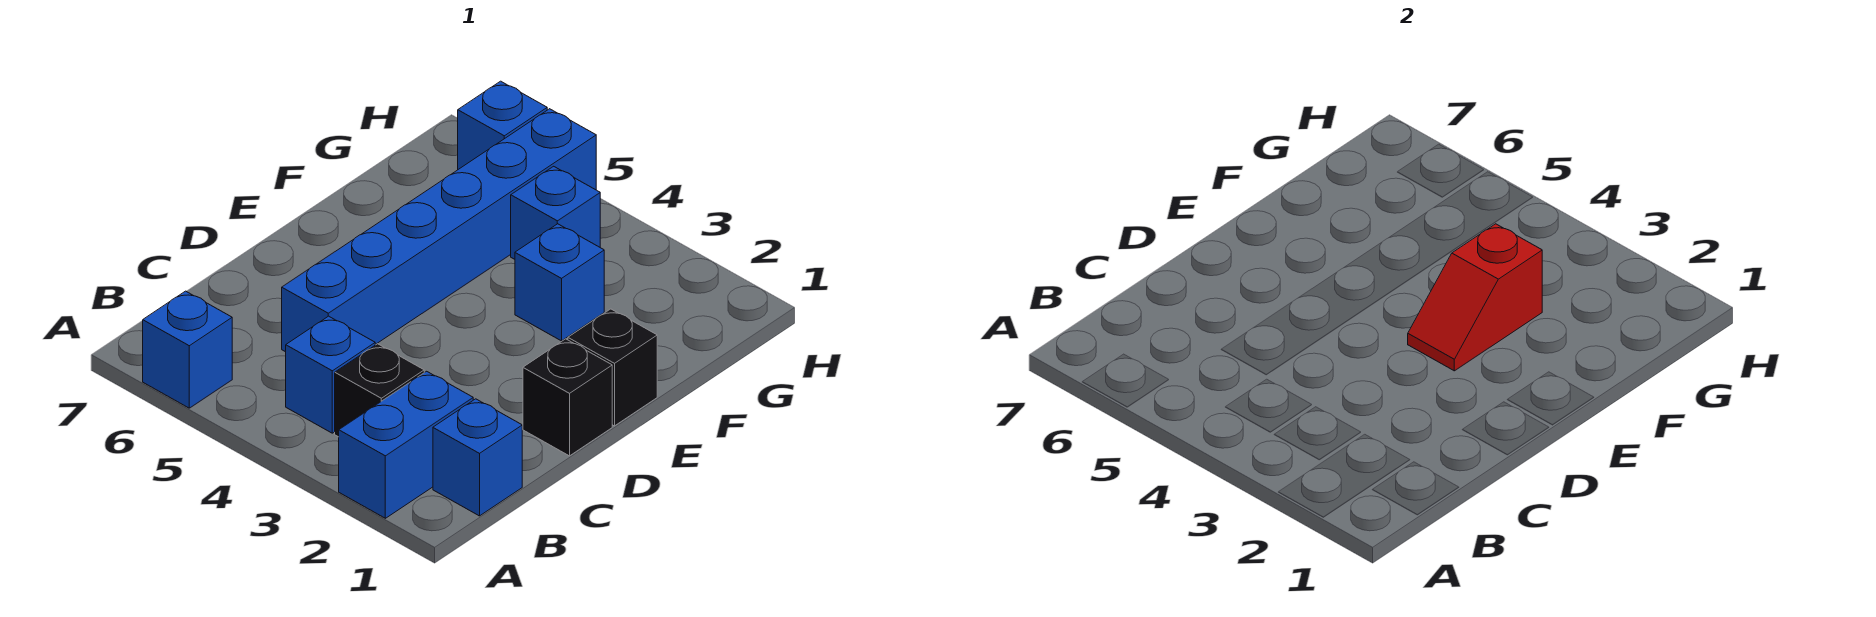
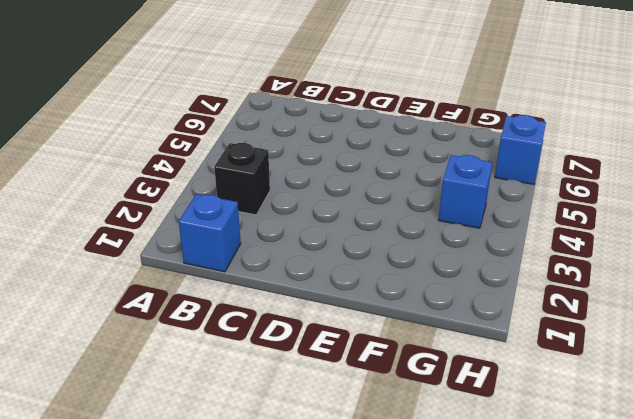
none -> blue 1x2 brick [339,371,473,518]
none -> blue 1x1 brick [143,291,232,408]
none -> blue 1x1 brick [286,316,375,433]

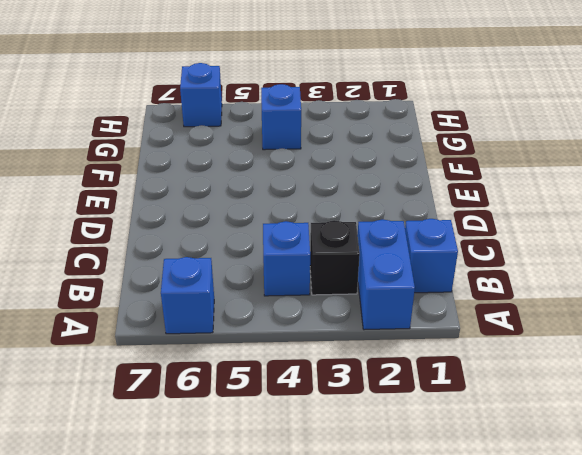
none -> blue 1x6 brick [282,109,596,352]
none -> black 1x1 brick [523,339,612,456]
none -> black 1x1 brick [568,309,657,426]

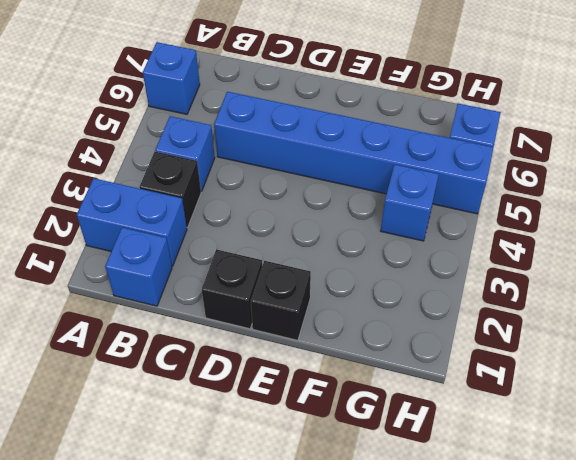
none -> blue 1x1 brick [515,224,604,341]
none -> red 1x2 slope [1408,224,1542,371]

